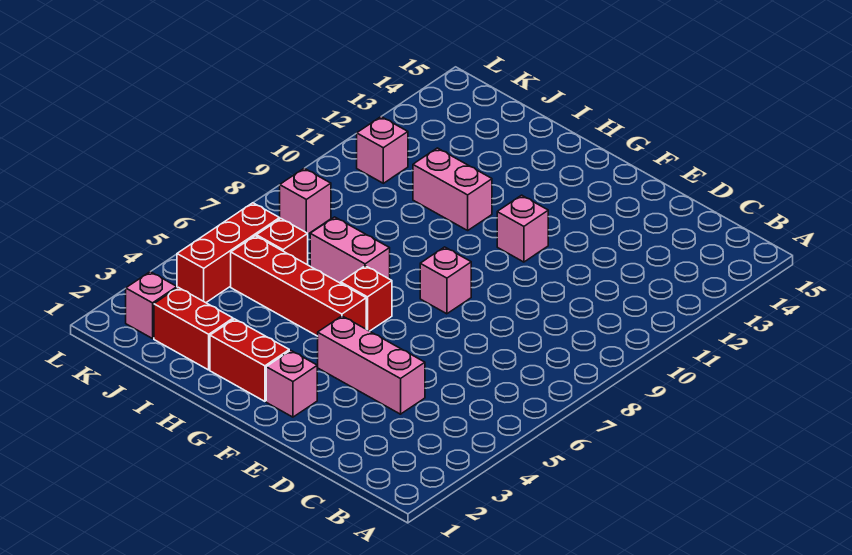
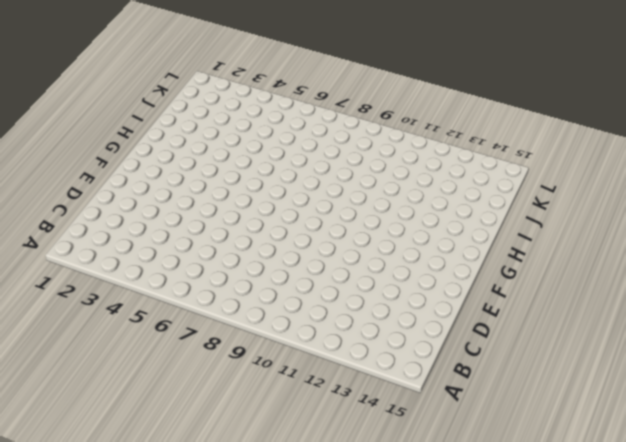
none -> pink 1x3 brick [318,316,425,414]
none -> pink 1x1 brick [266,350,317,417]
none -> pink 1x1 brick [420,247,471,314]

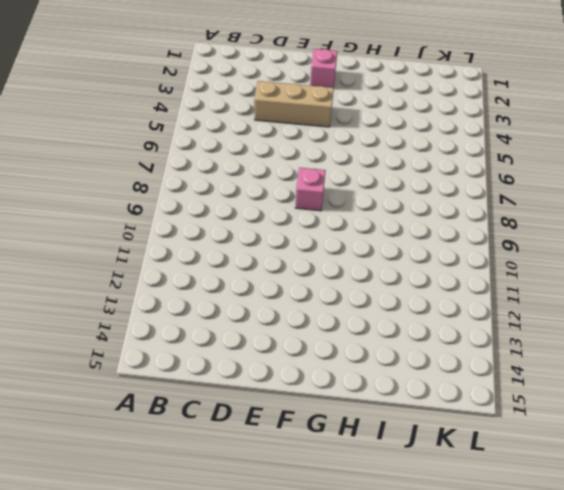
tan 1x3 brick [254,81,334,127] -> pink 1x3 brick [318,316,425,414]
none -> pink 1x1 brick [497,195,548,262]
none -> red 1x2 brick [210,319,289,401]
none -> red 1x4 brick [231,236,366,336]

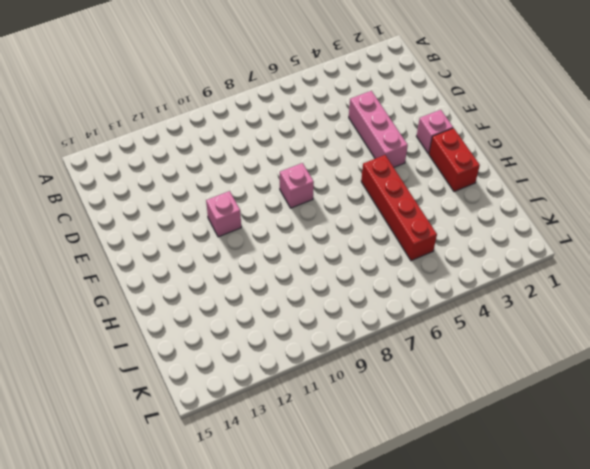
none -> red 1x1 brick [341,266,392,331]
none -> pink 1x2 brick [310,217,390,283]
none -> pink 1x2 brick [413,148,492,230]

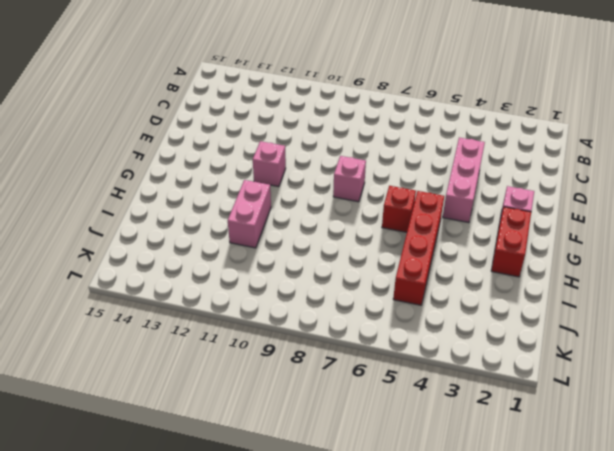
none -> pink 1x2 brick [310,217,390,283]
none -> red 1x2 brick [154,287,233,370]
none -> red 1x1 brick [256,219,308,265]

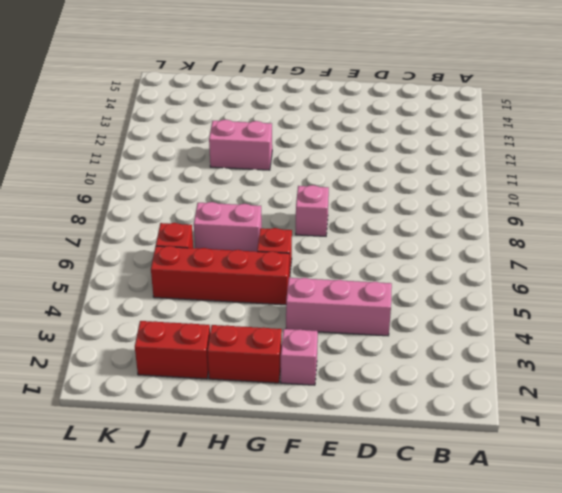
none -> pink 1x1 brick [497,195,548,262]
none -> pink 1x1 brick [126,272,177,339]
none -> red 1x3 brick [177,203,280,303]

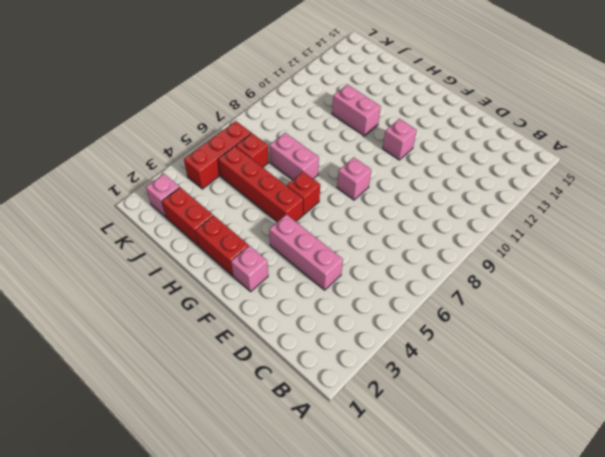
none -> pink 1x1 brick [280,168,331,234]
none -> pink 1x1 brick [357,117,408,183]

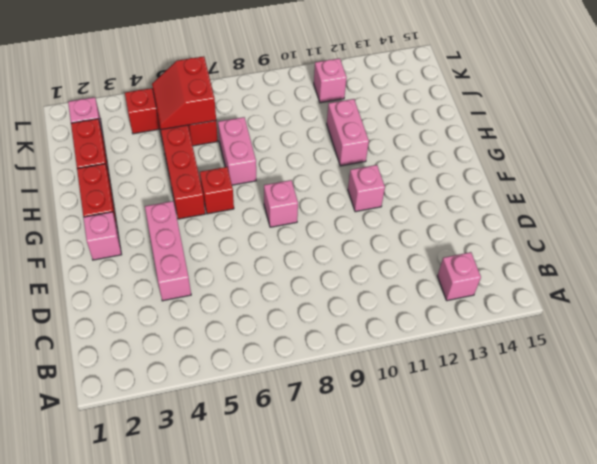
pink 1x1 brick [437,252,481,301] -> pink 1x1 brick moved to [280,168,331,234]
red 2x2 slope [152,56,216,130] -> none

